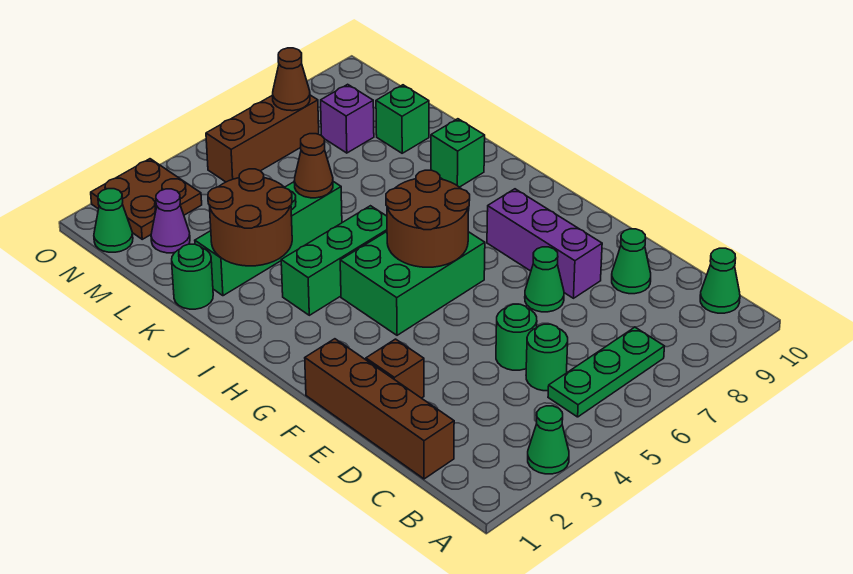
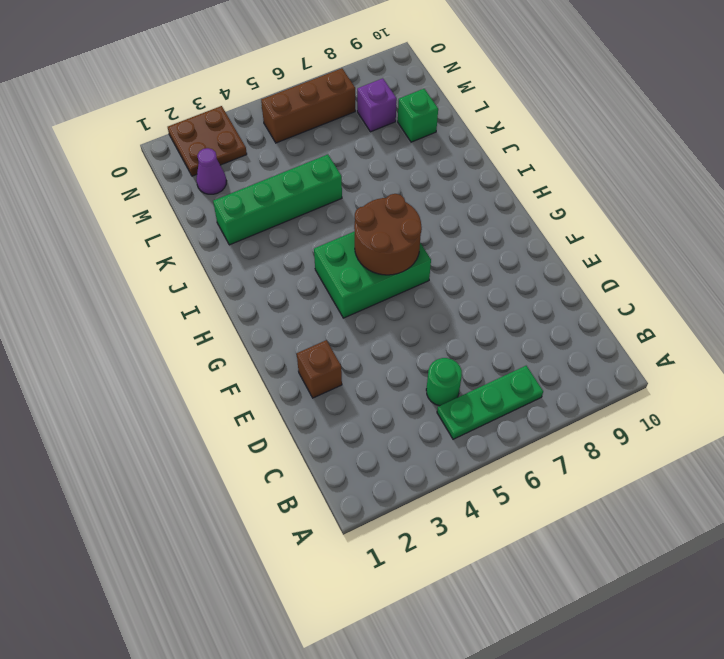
none -> green 1x1 cone [528,406,569,474]
none -> green 1x1 cone [700,248,740,313]
none -> brown 1x4 brick [305,339,454,479]

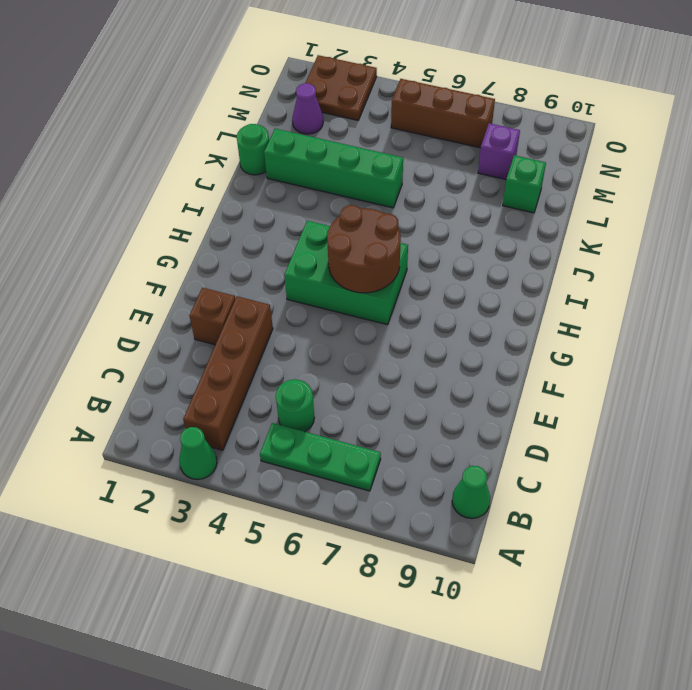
brown 1x4 brick [183,296,273,450] -> brown 1x4 brick moved to [305,339,454,479]
none -> green 1x1 round brick [496,304,537,370]
none -> green 1x1 cone [612,229,651,294]
none -> green 1x1 cone [525,247,564,312]

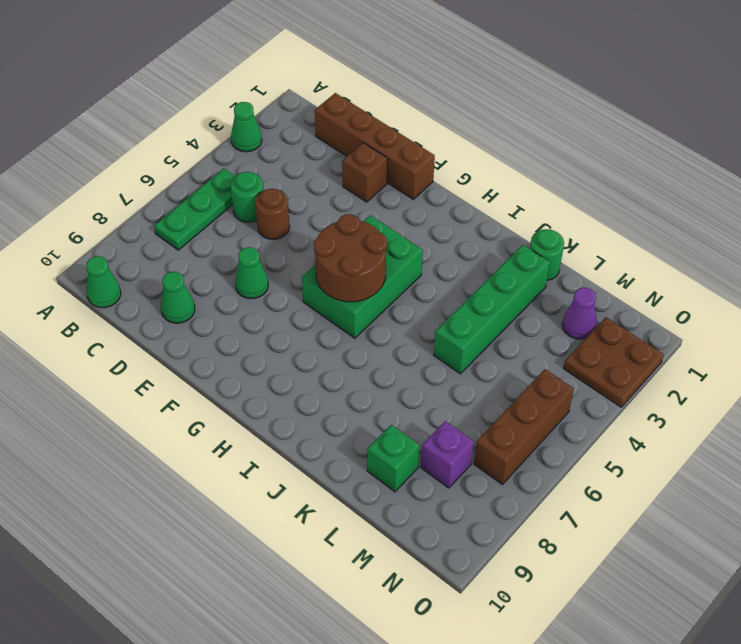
brown 1x1 round brick [255,189,290,239] -> green 1x1 round brick [496,304,537,370]
none -> purple 1x3 brick [487,189,602,298]
none -> green 1x3 brick [281,206,387,315]
none -> green 1x1 brick [431,119,485,187]

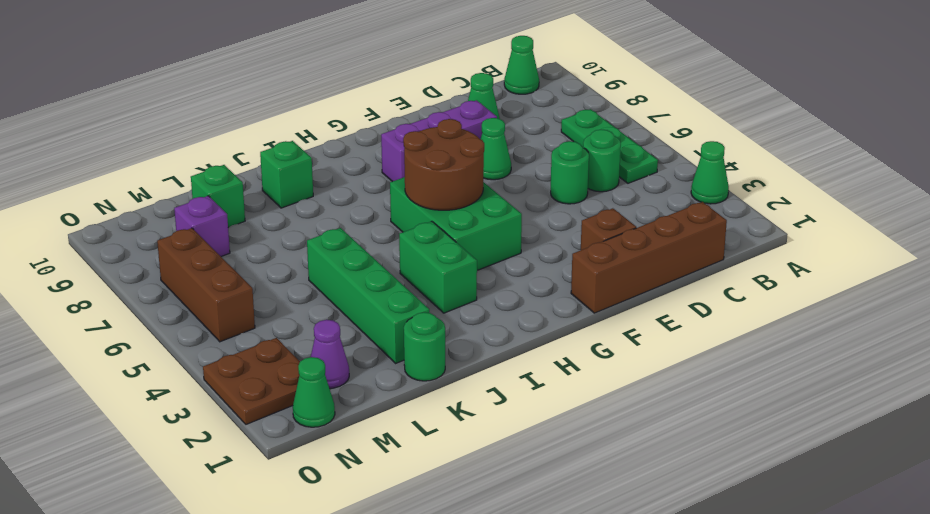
green 1x2 brick [399,221,477,313] -> green 1x3 brick [281,206,387,315]
none -> brown 2x2 round brick [208,169,292,266]
none -> brown 1x1 cone [294,134,333,198]
none -> brown 1x1 cone [273,48,310,111]

